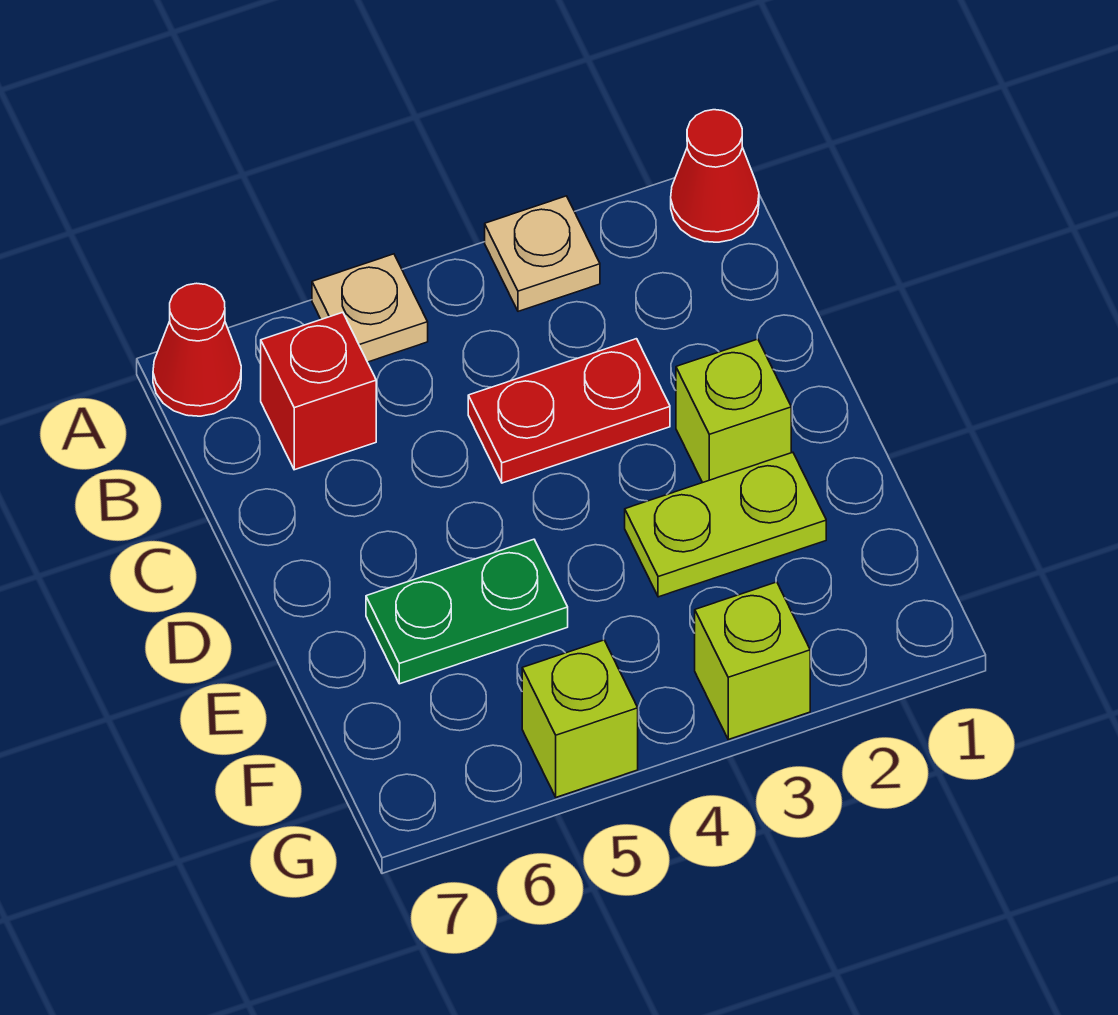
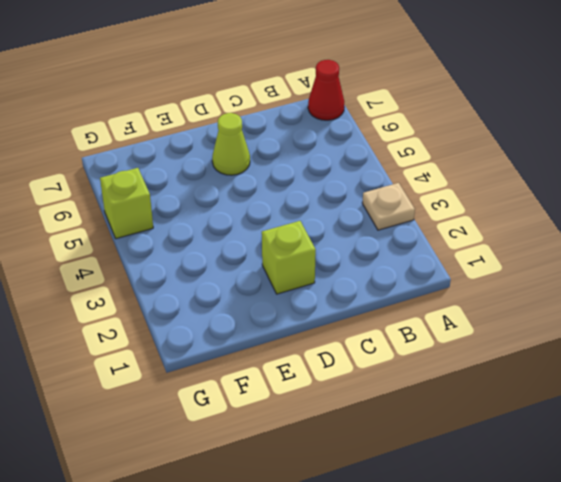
lime 1x1 cone [212,113,250,175] -> none
none -> red 1x1 cone [671,110,759,242]
none -> tan 1x1 plate [312,254,428,362]

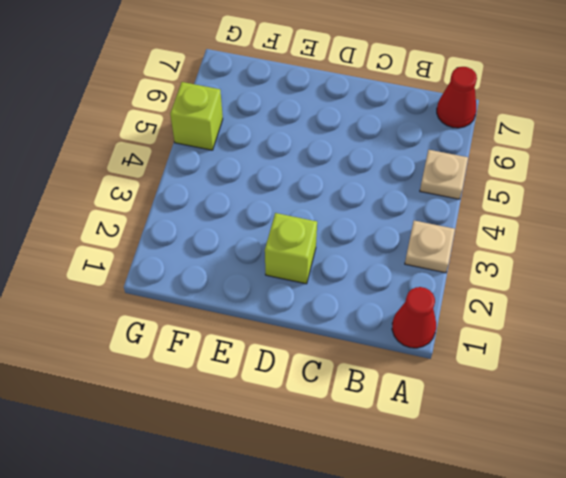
none -> red 1x1 brick [261,312,376,470]
none -> red 1x2 plate [468,339,670,483]

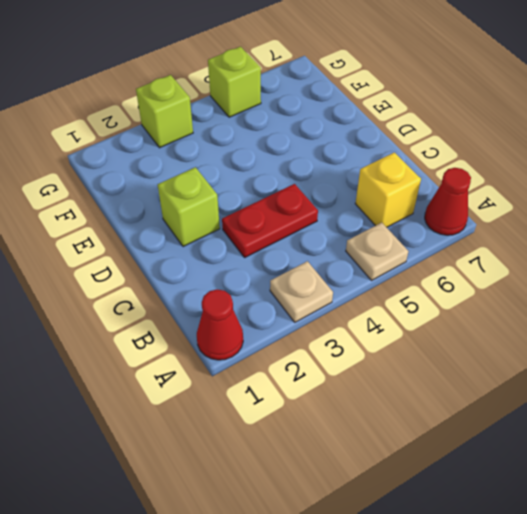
yellow 1x1 brick [355,152,421,227] -> red 1x1 brick [261,312,376,470]
none -> lime 1x2 plate [625,452,826,597]
none -> green 1x2 plate [366,539,568,684]

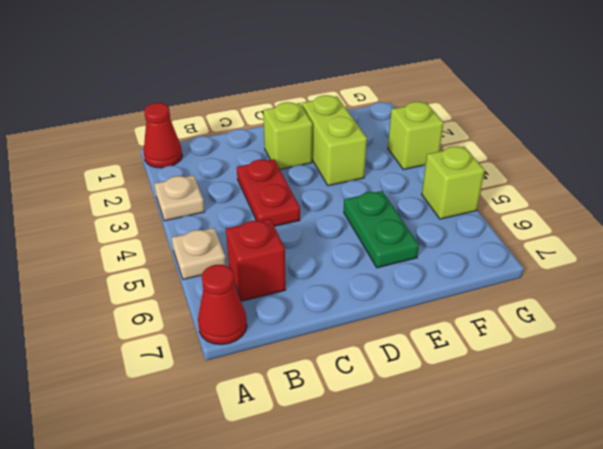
lime 1x2 brick [302,95,367,186] -> lime 1x2 plate [625,452,826,597]

